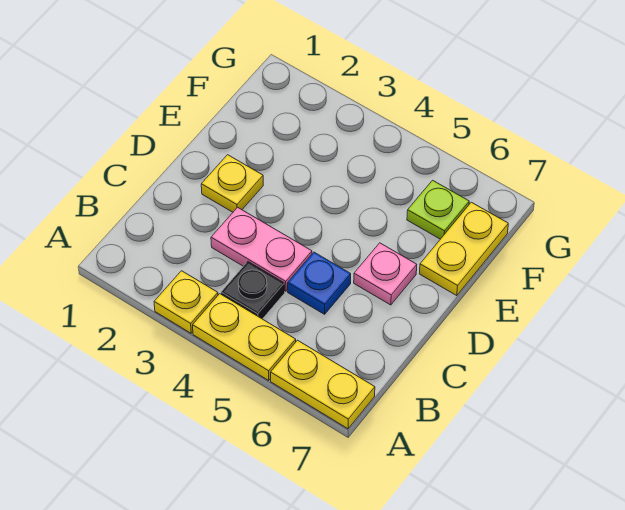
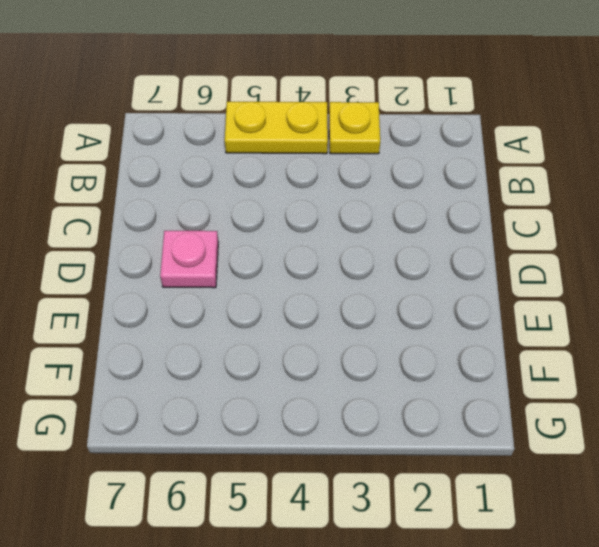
none -> yellow 1x2 plate [271,340,375,429]
none -> black 1x1 plate [221,262,285,319]

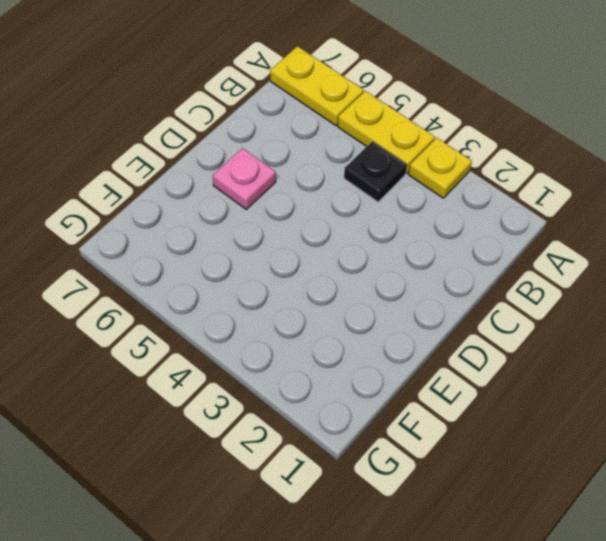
none -> pink 1x2 plate [211,207,312,291]
none -> blue 1x1 plate [288,252,351,314]

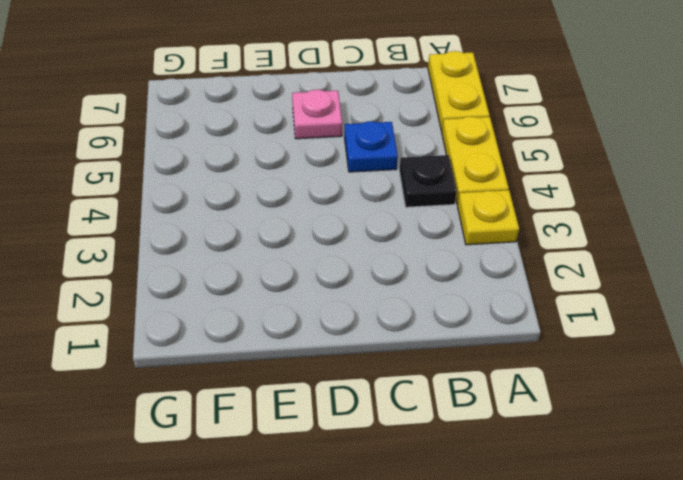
none -> pink 1x2 plate [211,207,312,291]
none -> yellow 1x1 plate [201,155,263,212]

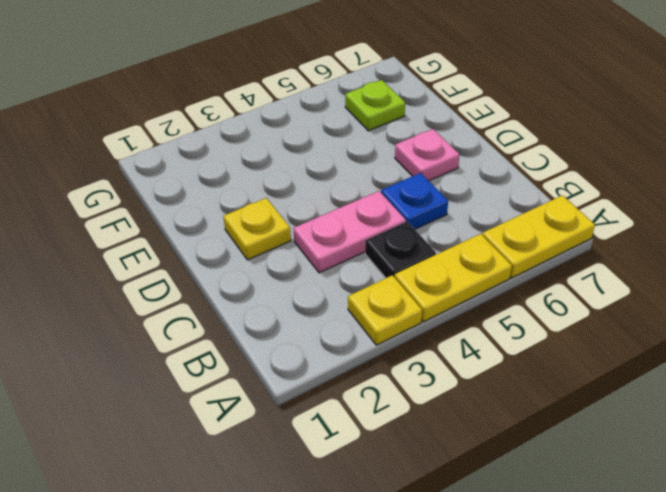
none -> yellow 1x2 plate [419,202,508,296]

